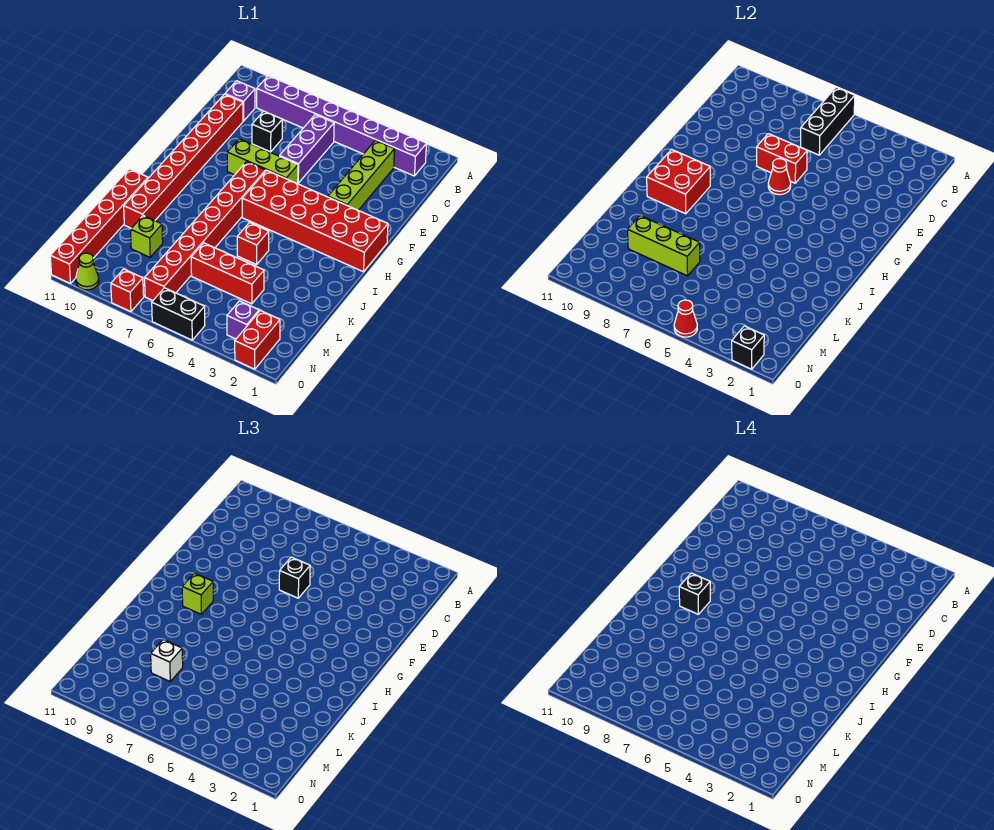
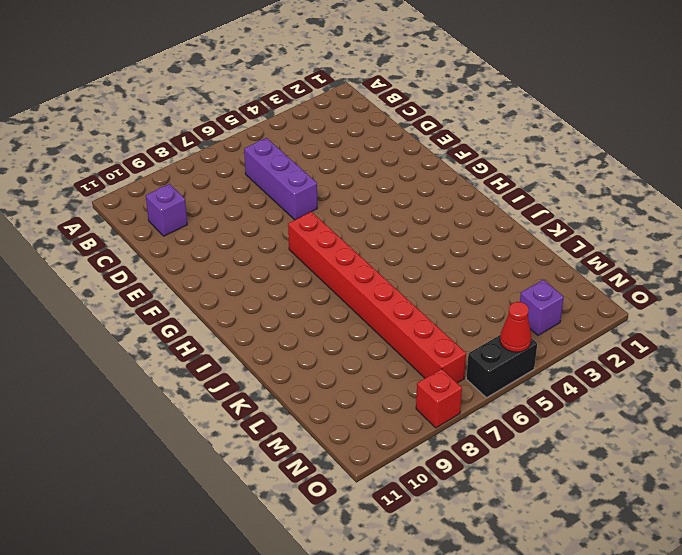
none -> purple 1x8 brick [257,76,427,176]
none -> lime 1x4 brick [328,140,395,210]
none -> black 1x1 brick [252,111,282,152]

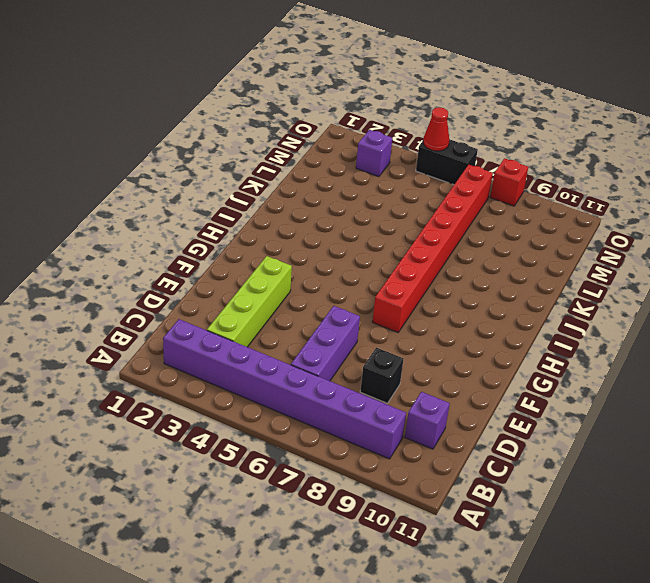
none -> red 1x8 brick [124,94,243,228]
none -> lime 1x3 brick [227,139,298,184]
none -> red 2x6 brick [242,170,388,272]

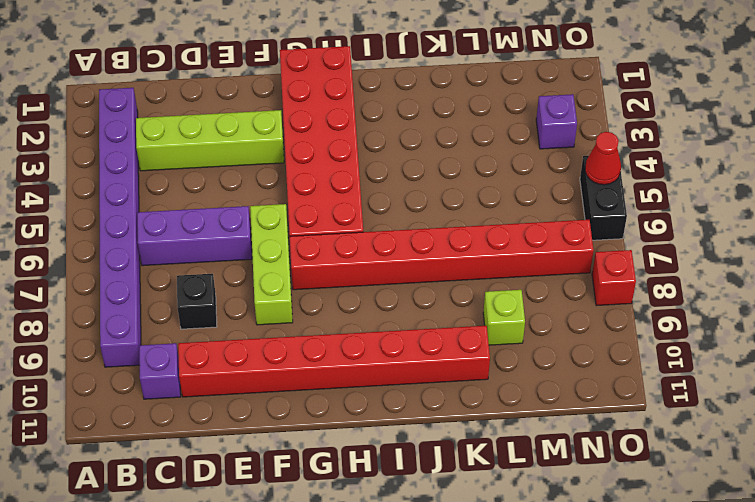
none -> red 1x1 brick [237,222,269,265]
none -> red 1x6 brick [50,169,148,284]
none -> red 1x3 brick [191,243,264,304]

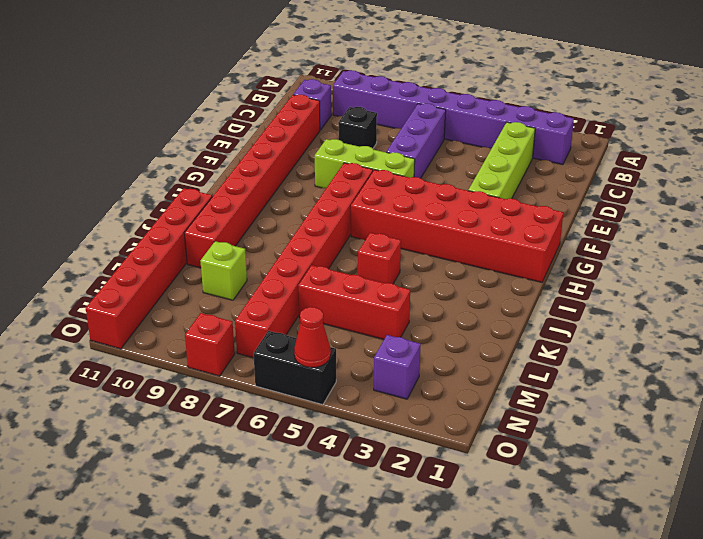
none -> red 1x2 brick [235,310,280,369]
none -> lime 1x1 cone [76,253,99,290]
none -> black 1x3 brick [801,87,855,155]

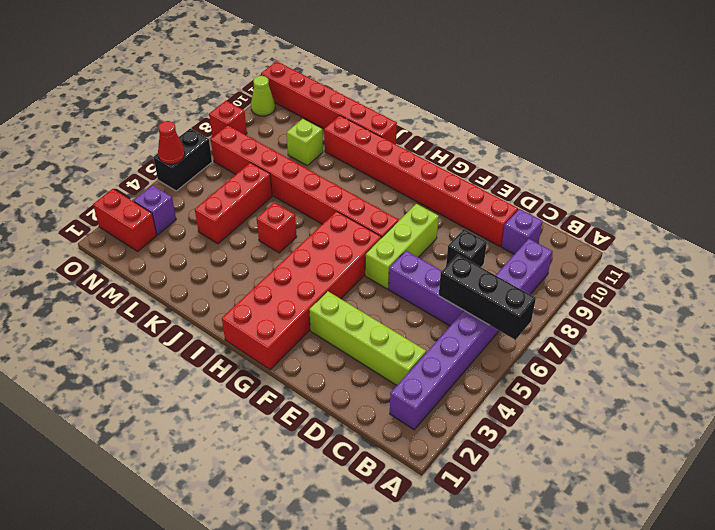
none -> red 1x2 brick [757,134,807,183]
none -> red 1x1 cone [768,159,791,195]
none -> red 2x2 brick [647,149,710,214]

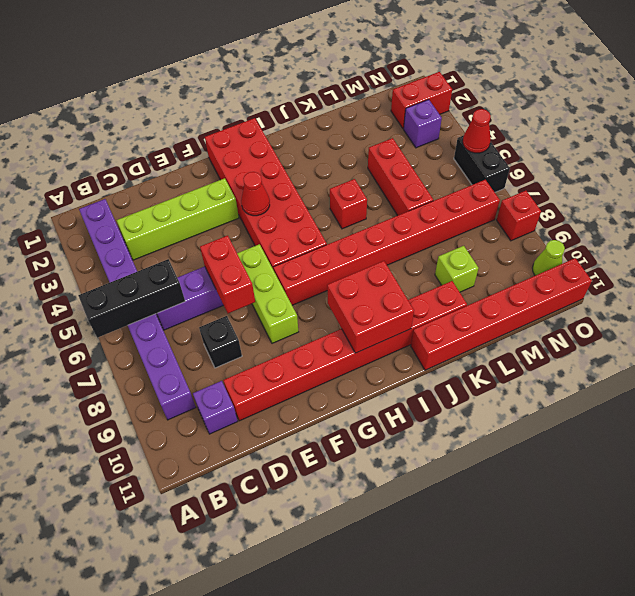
red 1x1 cone [241,172,270,216] -> red 1x1 cone moved to [768,159,791,195]
none -> lime 1x3 brick [628,216,700,276]
none -> black 1x1 brick [732,326,764,369]
none -> black 1x1 brick [279,557,310,598]

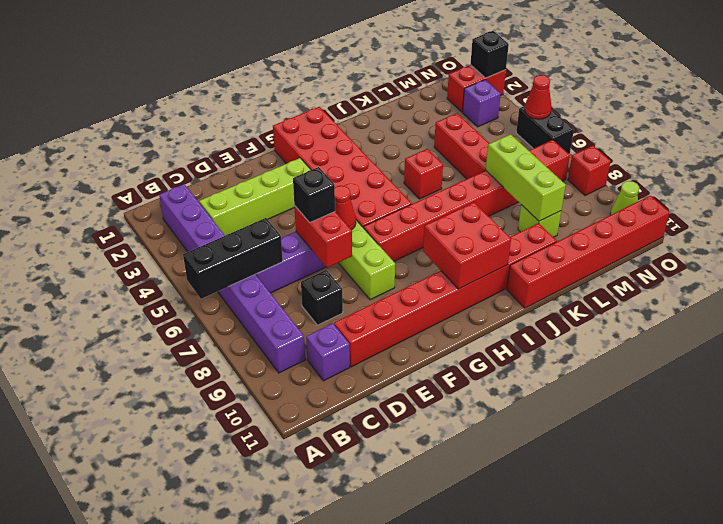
none -> lime 1x1 brick [182,573,213,614]
none -> white 1x1 brick [151,640,183,681]
none -> black 1x1 brick [679,573,710,614]

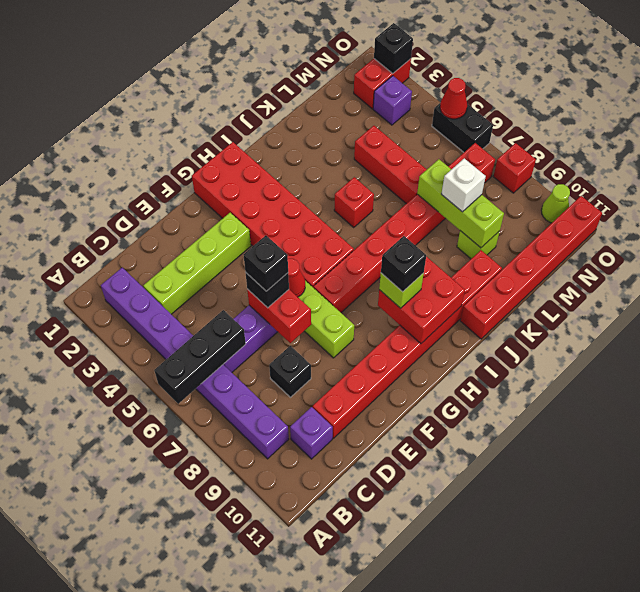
black 1x1 brick [244,236,288,291] -> none

